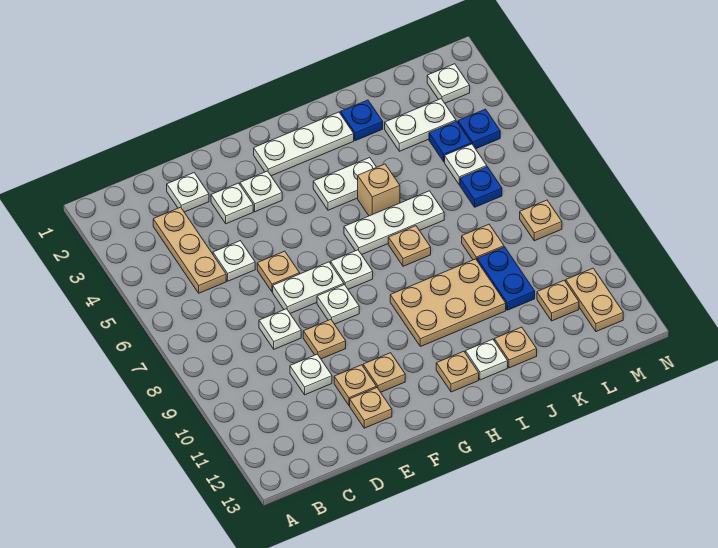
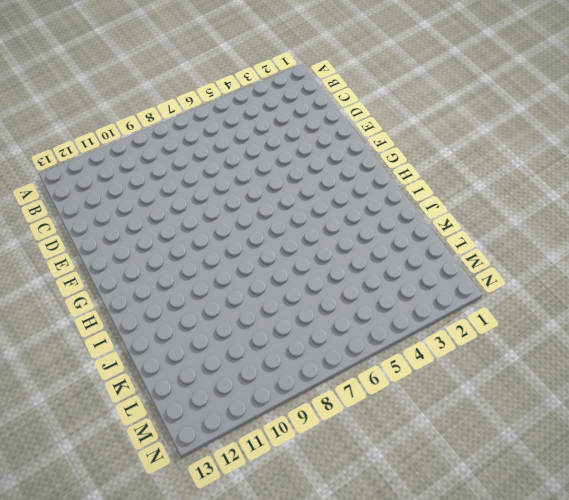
none -> tan 1x3 plate [153,207,226,293]
none -> white 1x1 plate [167,173,209,212]
none -> white 1x1 plate [213,241,255,281]
none -> white 1x1 plate [259,309,301,349]

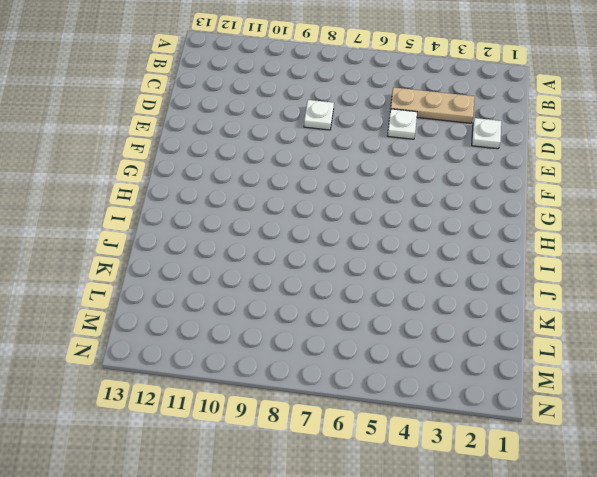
none -> white 1x1 plate [290,354,332,395]
none -> white 1x1 plate [211,183,253,224]
none -> tan 1x1 plate [257,251,300,292]
none -> white 1x2 plate [273,262,344,314]

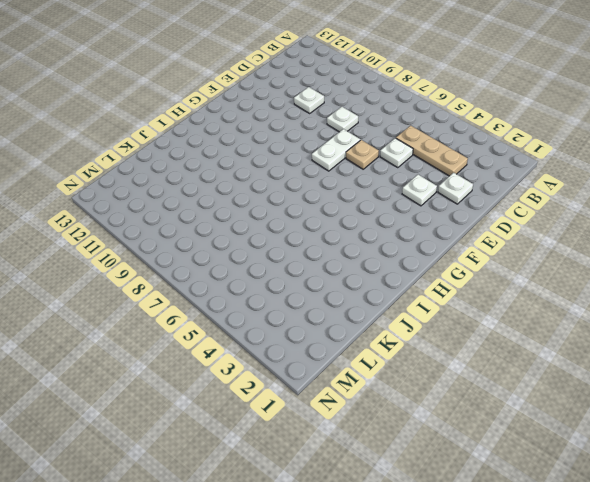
none -> tan 1x1 plate [303,319,346,359]
none -> tan 1x1 plate [334,365,376,405]
none -> tan 1x1 plate [350,388,392,428]
none -> white 1x1 plate [240,171,282,212]

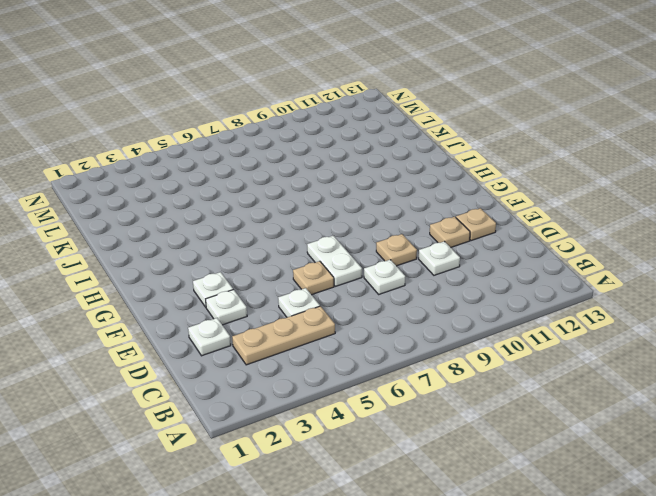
none -> white 1x1 plate [317,285,359,324]
none -> tan 1x1 plate [363,353,405,392]
none -> white 1x3 plate [254,112,354,176]
none -> white 1x1 plate [331,250,373,289]

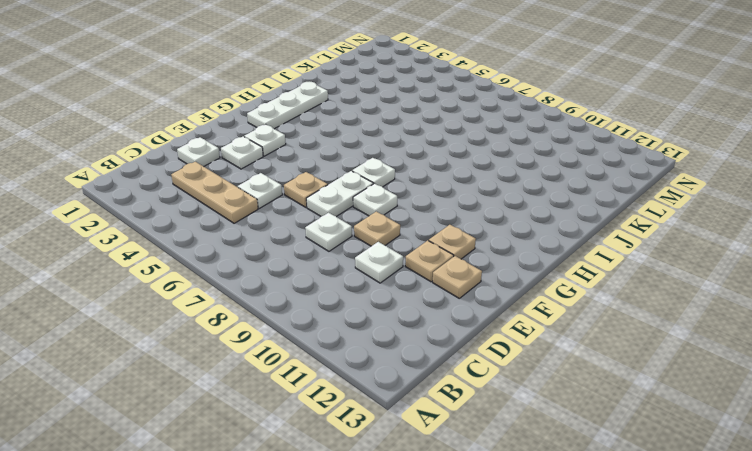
none -> white 1x2 plate [313,158,376,210]
none -> white 1x3 plate [344,191,444,255]
none -> tan 2x3 plate [390,259,506,347]
none -> tan 1x1 plate [436,351,479,392]

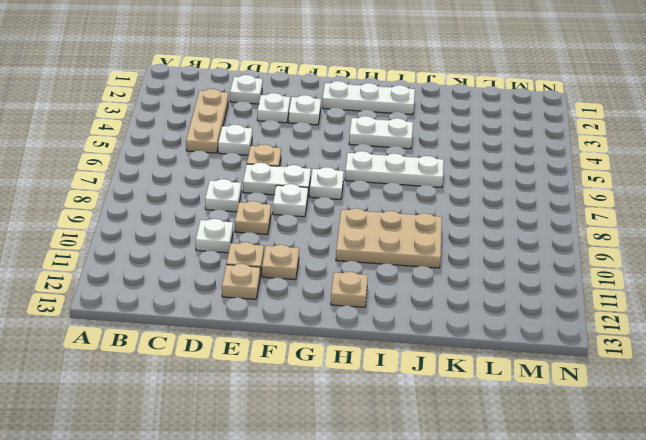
none -> tan 1x1 brick [358,164,400,216]
none -> tan 1x1 plate [388,226,431,266]
none -> white 1x1 plate [465,339,508,380]
none -> blue 1x1 plate [340,100,383,141]

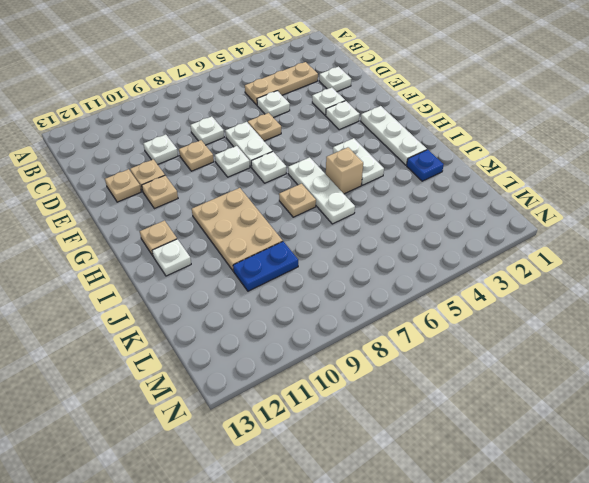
none -> tan 1x1 plate [494,327,537,368]
none -> white 1x2 plate [385,99,456,151]
none -> tan 1x1 plate [462,224,504,260]
none -> blue 1x1 plate [429,121,471,162]

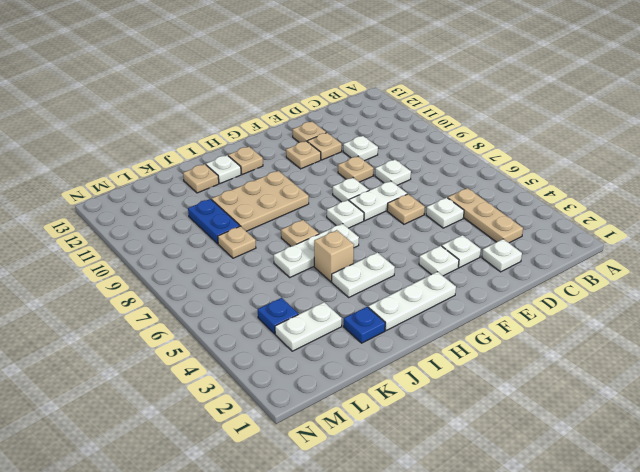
none -> white 1x1 plate [445,144,487,185]
none -> blue 1x1 plate [460,167,502,207]
none -> tan 1x1 plate [537,280,579,321]
none -> white 1x1 plate [427,64,470,103]

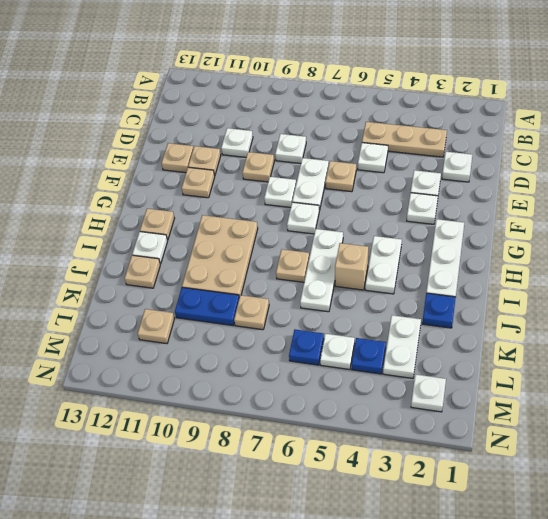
none -> blue 1x1 plate [458,109,500,149]
none -> tan 1x1 plate [520,200,562,241]
none -> tan 1x2 plate [566,268,623,332]

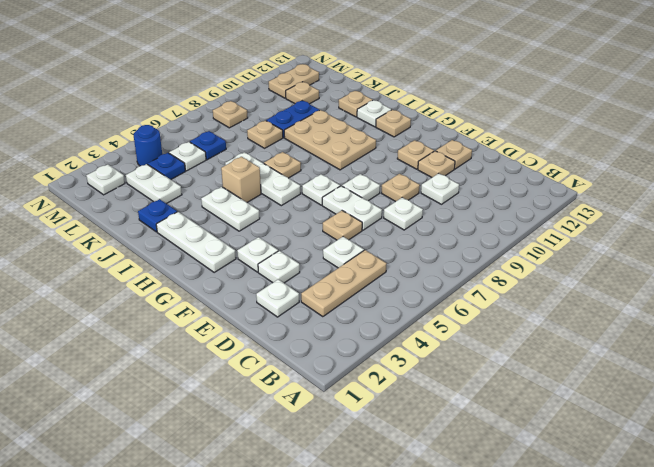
blue 1x1 round brick [134,125,162,166] -> blue 1x1 plate [458,109,500,149]

